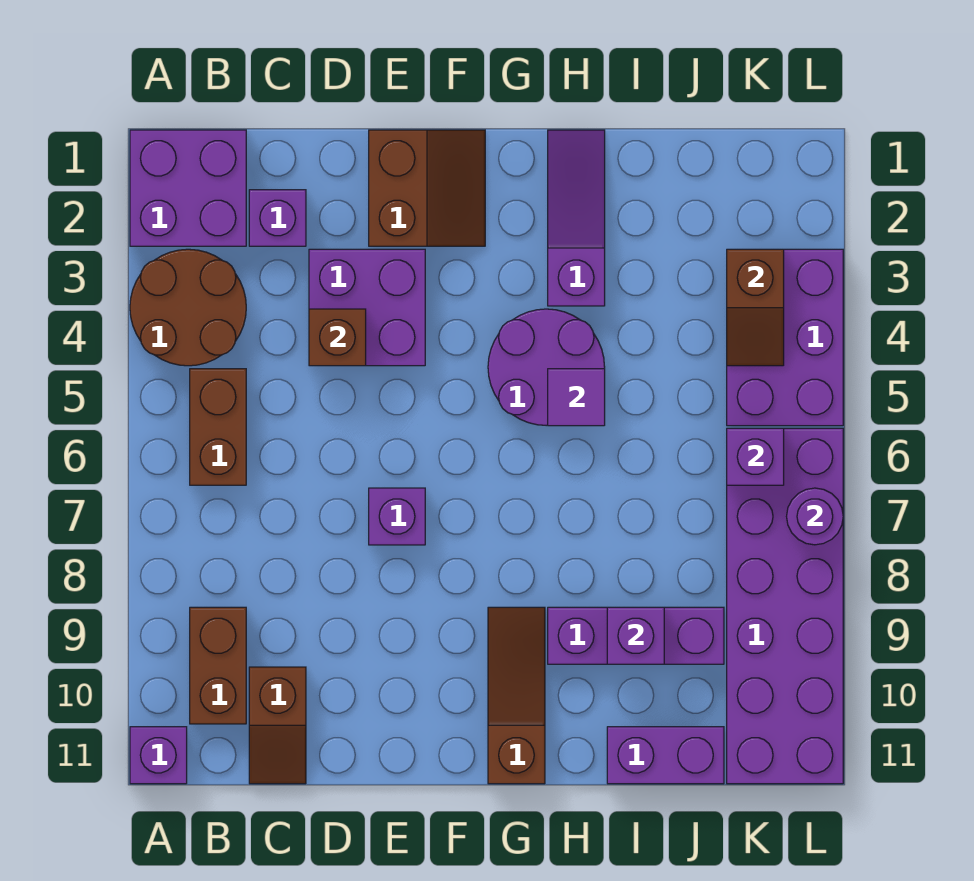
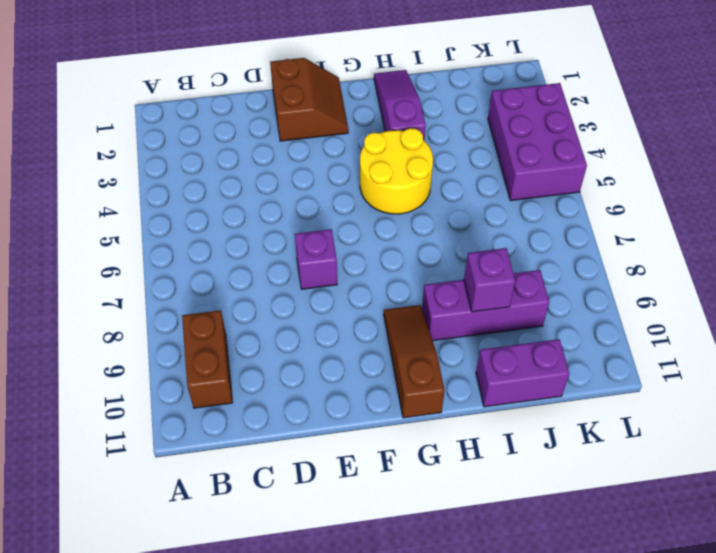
yellow 2x2 round brick [360,128,433,214] -> purple 2x2 round brick [488,309,605,426]
none -> purple 2x2 brick [130,130,246,246]
none -> brown 2x2 round brick [130,249,246,366]
none -> purple 1x1 brick [130,727,187,784]

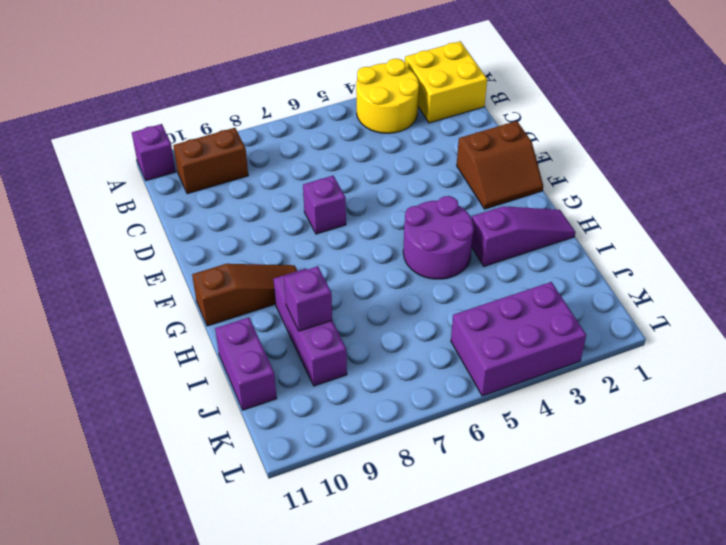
yellow 2x2 brick [405,41,487,123] -> purple 2x2 brick [130,130,246,246]
yellow 2x2 round brick [356,59,419,133] -> brown 2x2 round brick [130,249,246,366]
none -> brown 1x2 brick [190,369,246,485]
none -> purple 1x1 brick [249,190,306,246]
none -> brown 1x2 slope [249,667,306,784]

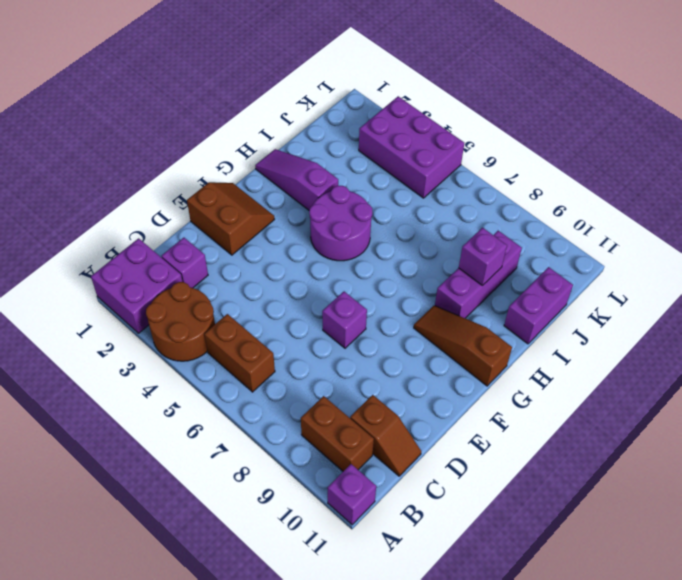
none -> purple 2x2 brick [309,249,425,366]
none -> purple 2x6 brick [727,428,843,784]
none -> brown 1x1 brick [309,309,366,366]

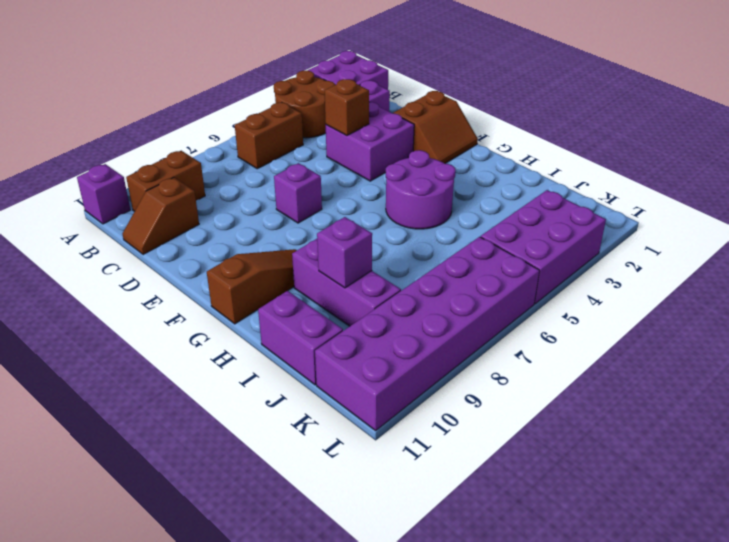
none -> purple 1x3 slope [548,130,605,306]
none -> purple 1x1 tile [548,369,605,426]
none -> brown 1x2 slope [727,249,784,366]

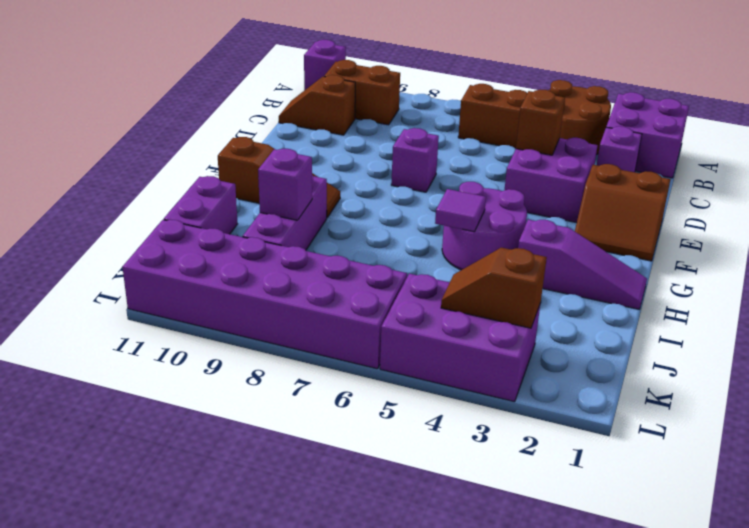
none -> purple 1x1 brick [727,428,784,485]
none -> purple 1x1 round brick [787,488,843,545]

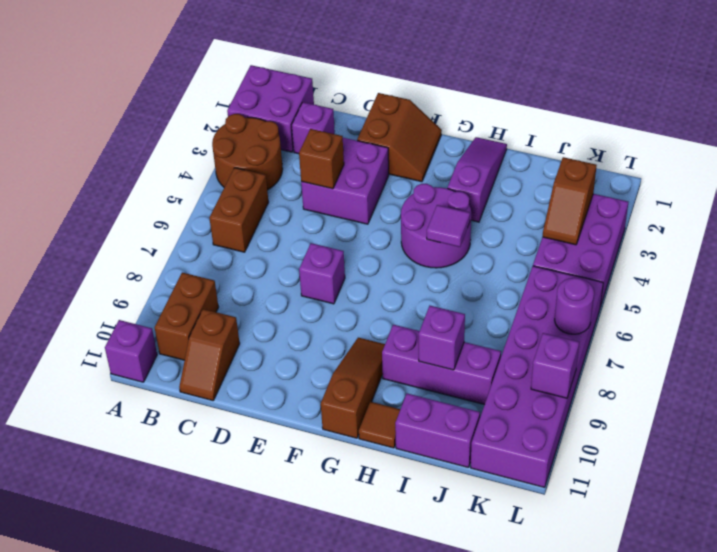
brown 1x1 tile [359,402,400,448] -> none
purple 1x1 brick [531,333,579,398] -> purple 1x1 brick moved to [727,428,784,485]

